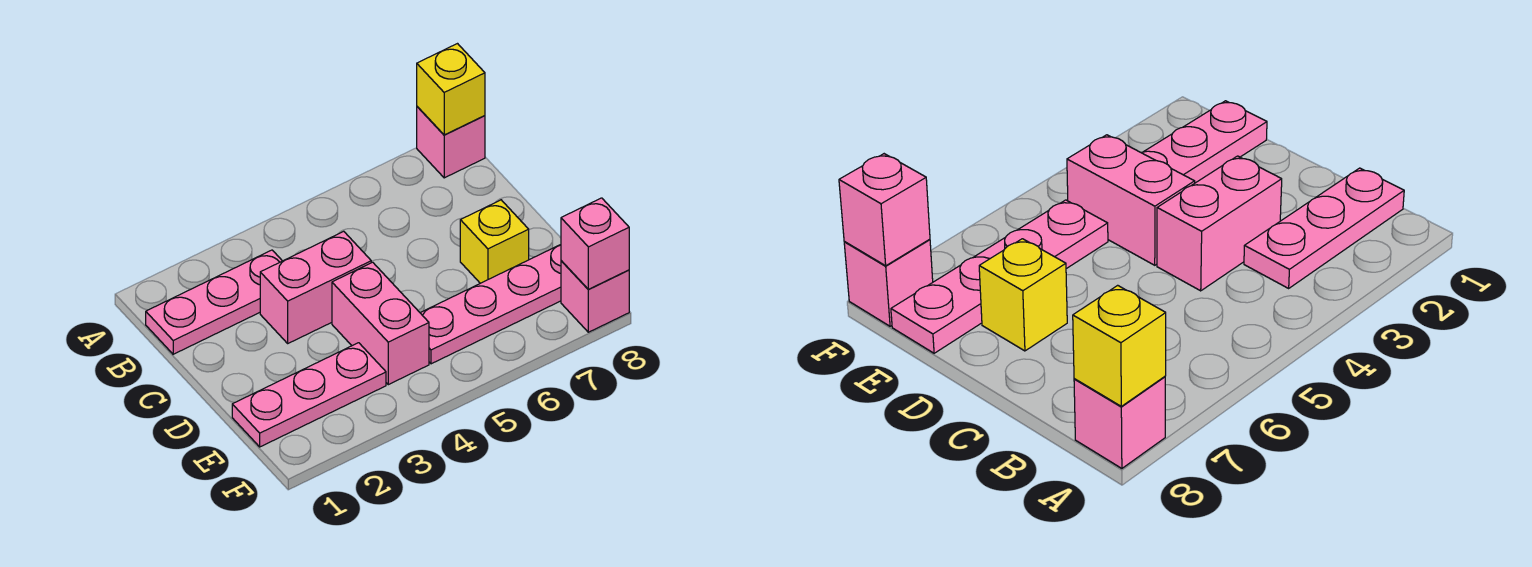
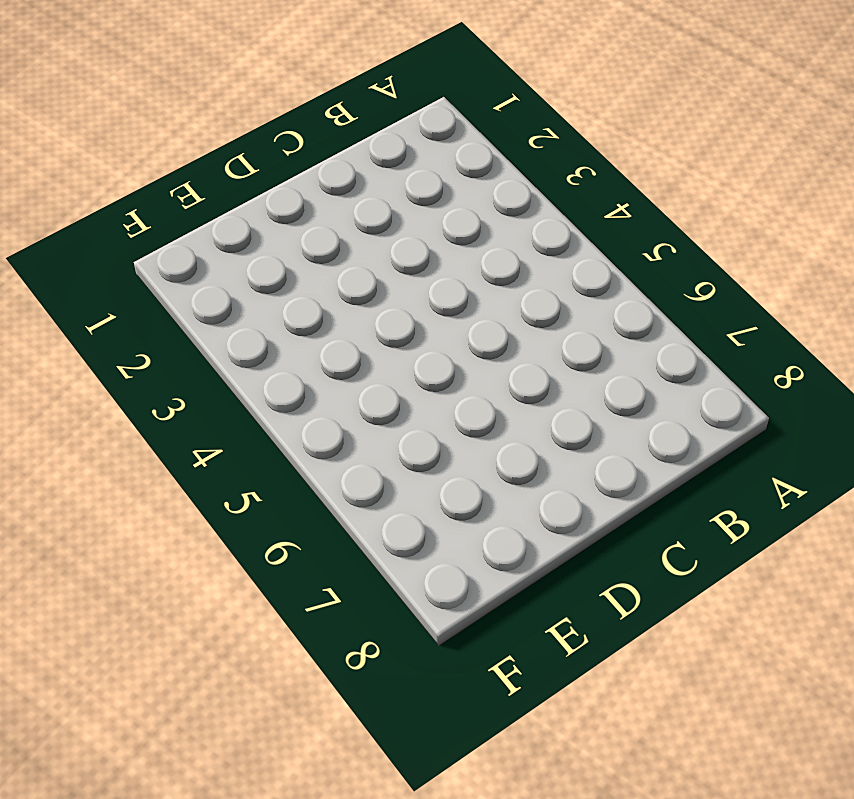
none -> pink 1x1 brick [417,107,485,178]
none -> pink 1x3 plate [146,250,282,354]

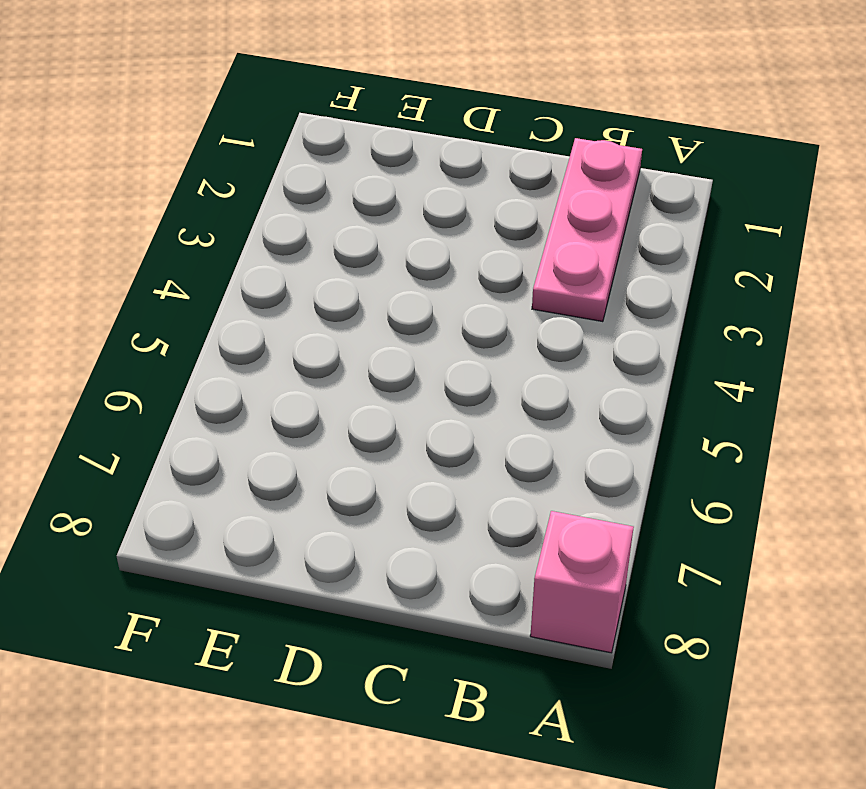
none -> pink 1x2 brick [260,231,371,343]
none -> pink 1x2 brick [332,262,429,385]

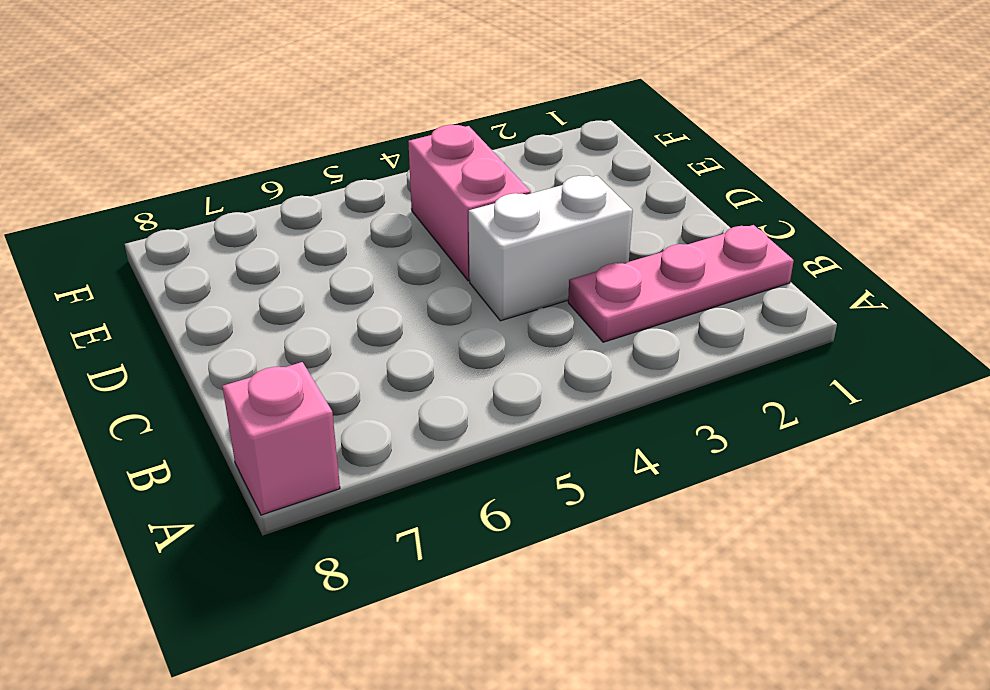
white 1x2 brick [469,176,633,321] -> pink 1x2 brick [260,231,371,343]
none -> yellow 1x1 brick [460,200,529,283]
none -> pink 1x3 plate [232,343,386,447]

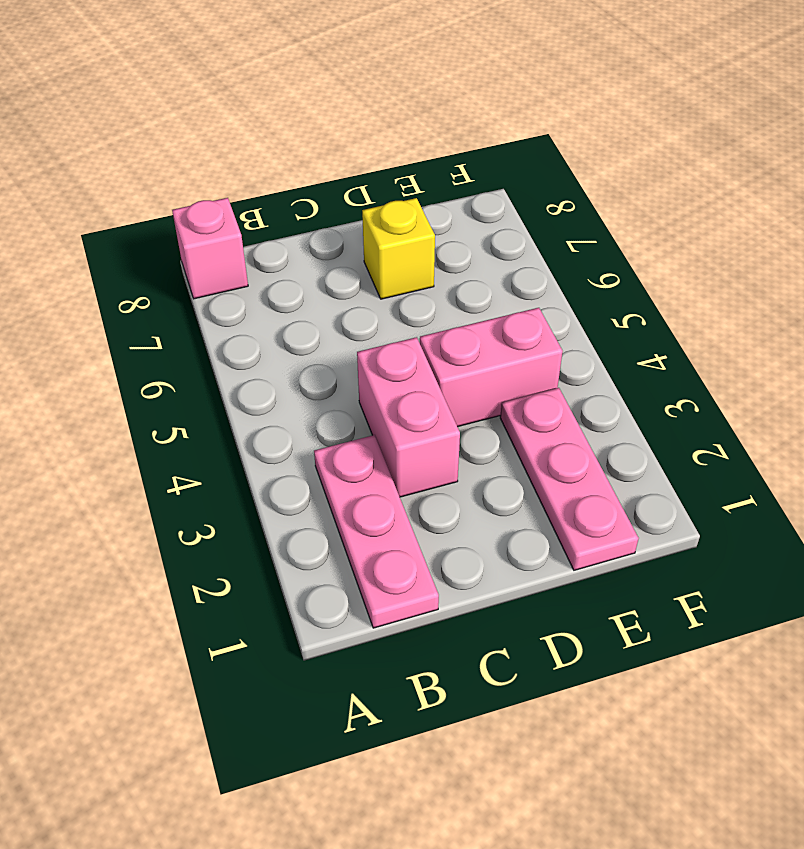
none -> pink 1x4 plate [421,245,561,364]
none -> pink 1x1 brick [561,261,629,332]

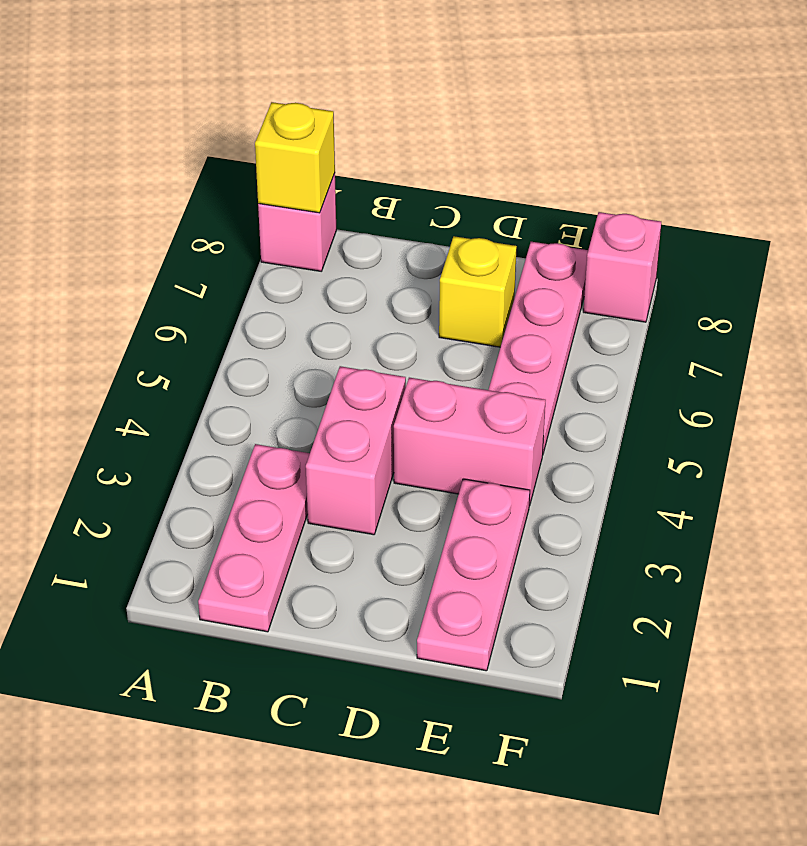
none -> pink 1x1 brick [561,198,629,290]

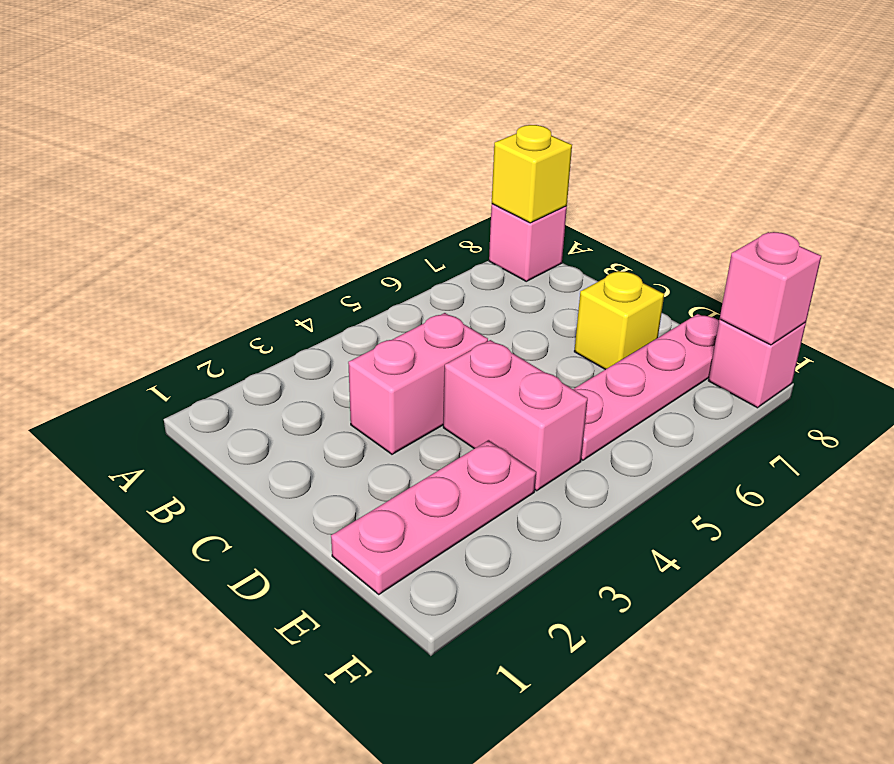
none -> pink 1x3 plate [146,250,282,354]

